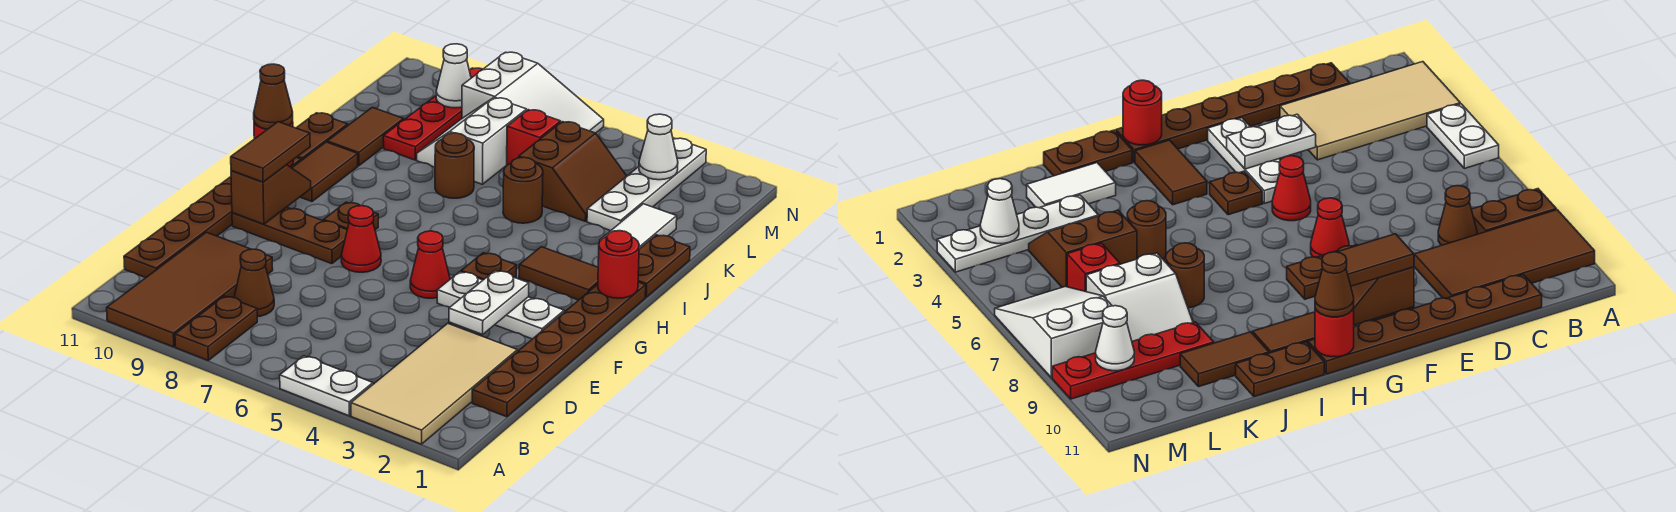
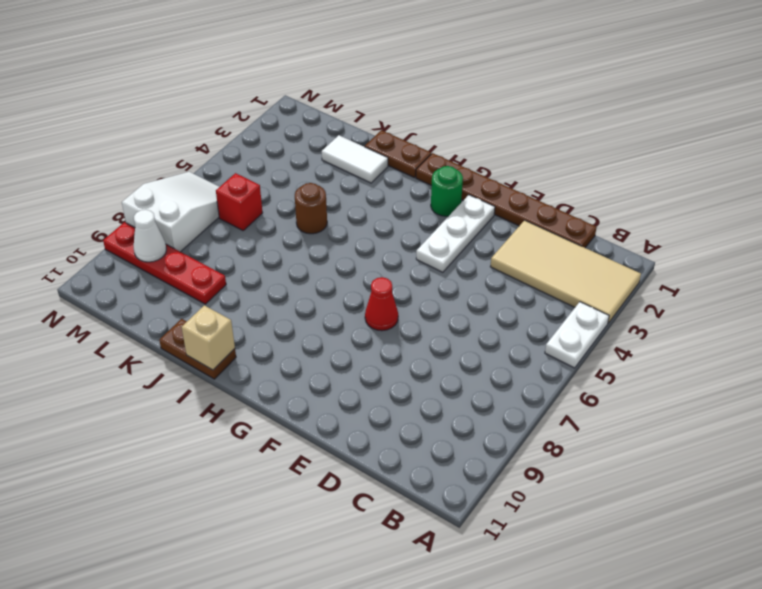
green 1x1 round brick [431,166,463,216] -> none
tan 1x1 brick [182,305,235,370] -> none
none -> brown 1x2 plate [175,296,257,360]
none -> brown 2x4 tile [107,232,273,347]
none -> brown 1x1 cone [234,249,274,317]
none -> brown 1x6 plate [124,157,301,278]

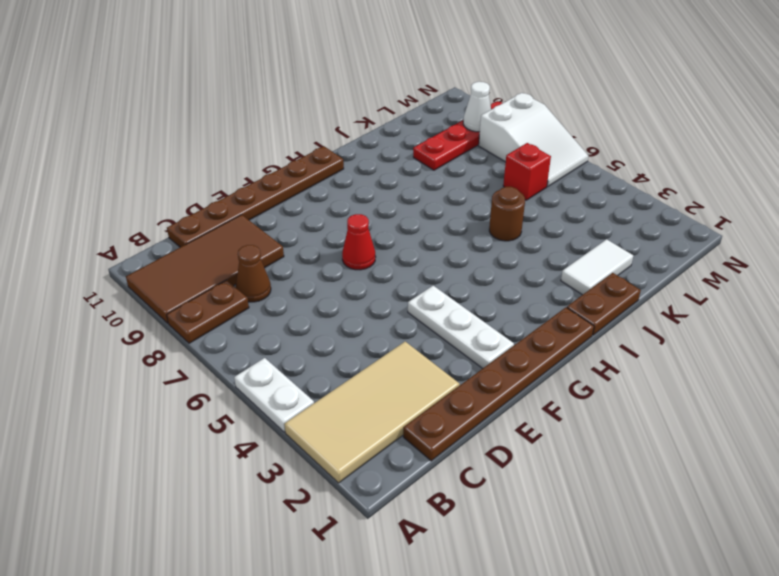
none -> red 1x1 cone [410,231,450,298]
none -> brown 1x3 plate [232,207,347,264]
none -> brown 1x1 plate [461,253,517,280]
none -> brown 1x1 plate [323,202,378,230]

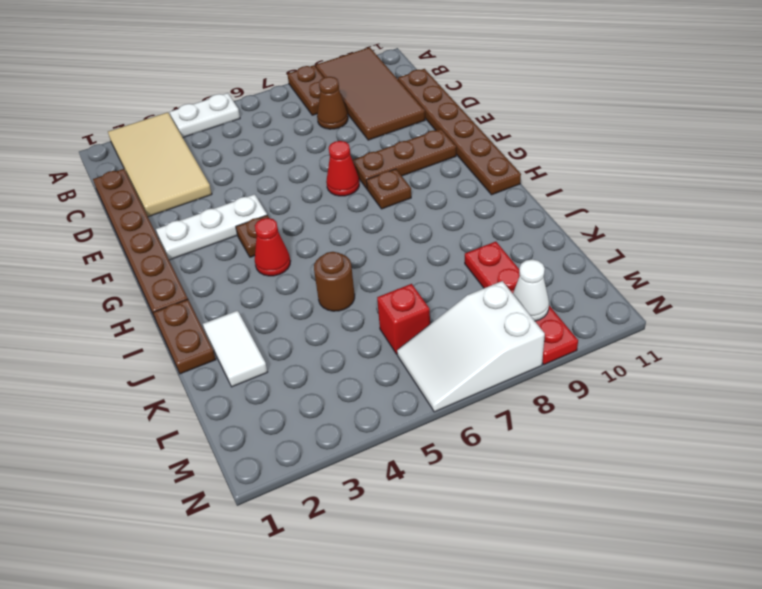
red 1x1 cone [255,218,290,276] -> red 1x1 cone moved to [410,231,450,298]
none -> brown 1x2 tile [519,247,598,300]
none -> brown 1x2 tile [292,142,358,202]
none -> brown 1x2 plate [297,113,348,161]
none -> brown 1x1 round brick [435,133,474,198]

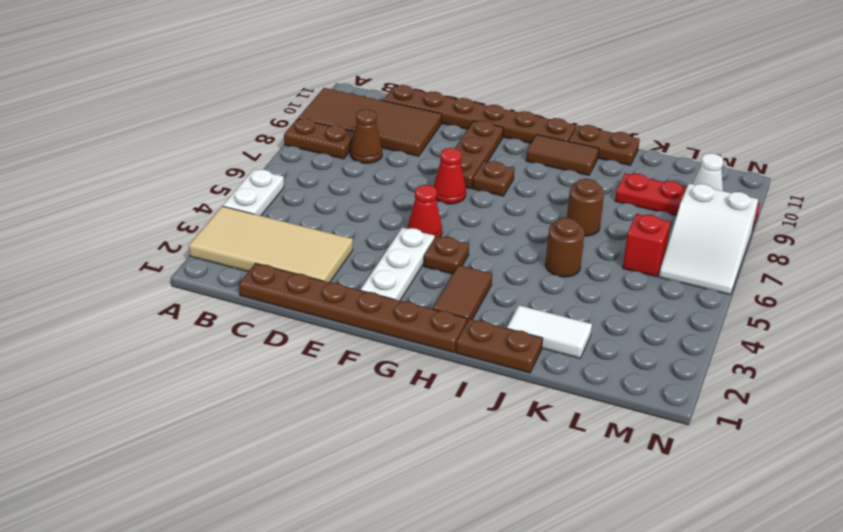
none -> brown 1x2 tile [327,107,404,166]
none -> white 1x4 plate [587,138,706,231]
none -> brown 2x2 slope [519,122,627,221]
none -> white 2x2 slope [417,98,527,184]

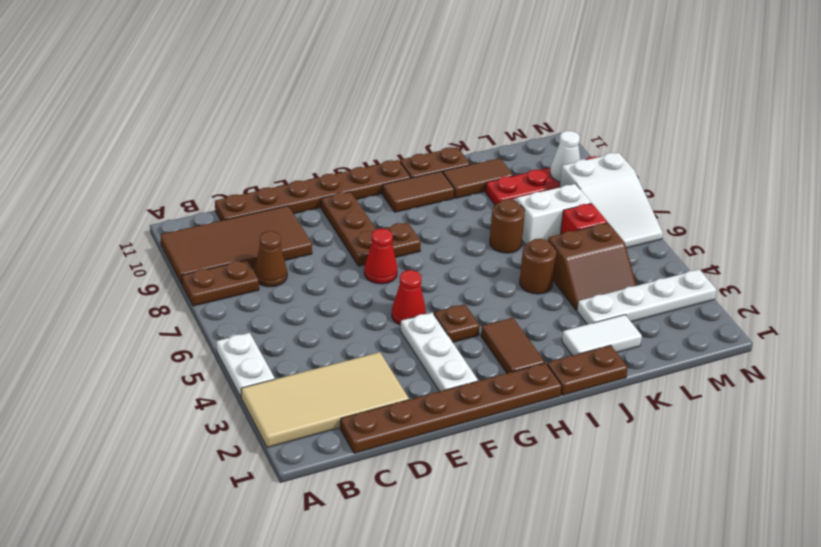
none -> white 1x2 plate [449,270,529,335]
none -> brown 1x2 slope [231,165,311,224]
none -> red 1x1 round brick [598,231,639,298]
none -> red 1x1 round brick [1315,308,1354,357]

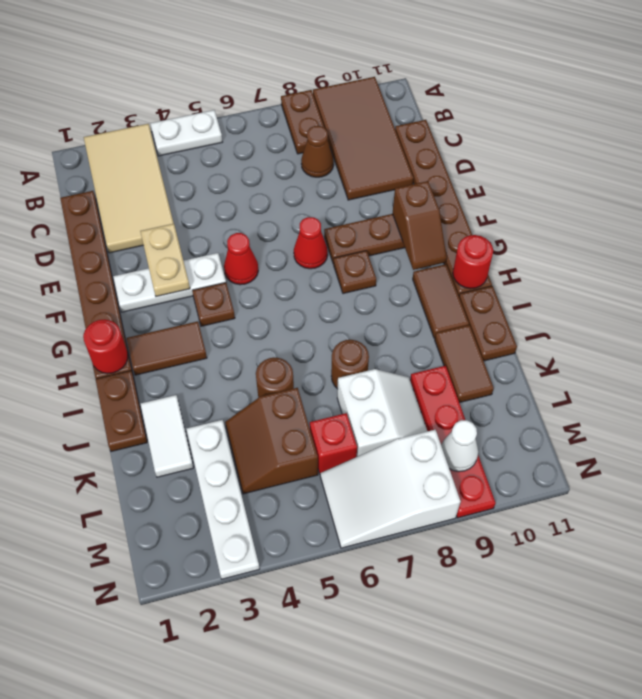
tan 1x2 plate [140,224,190,297] -> white 1x2 plate [449,270,529,335]
none -> white 1x1 cone [639,114,678,180]
none -> brown 1x2 tile [231,122,310,182]
none -> brown 1x1 cone [254,64,293,129]

